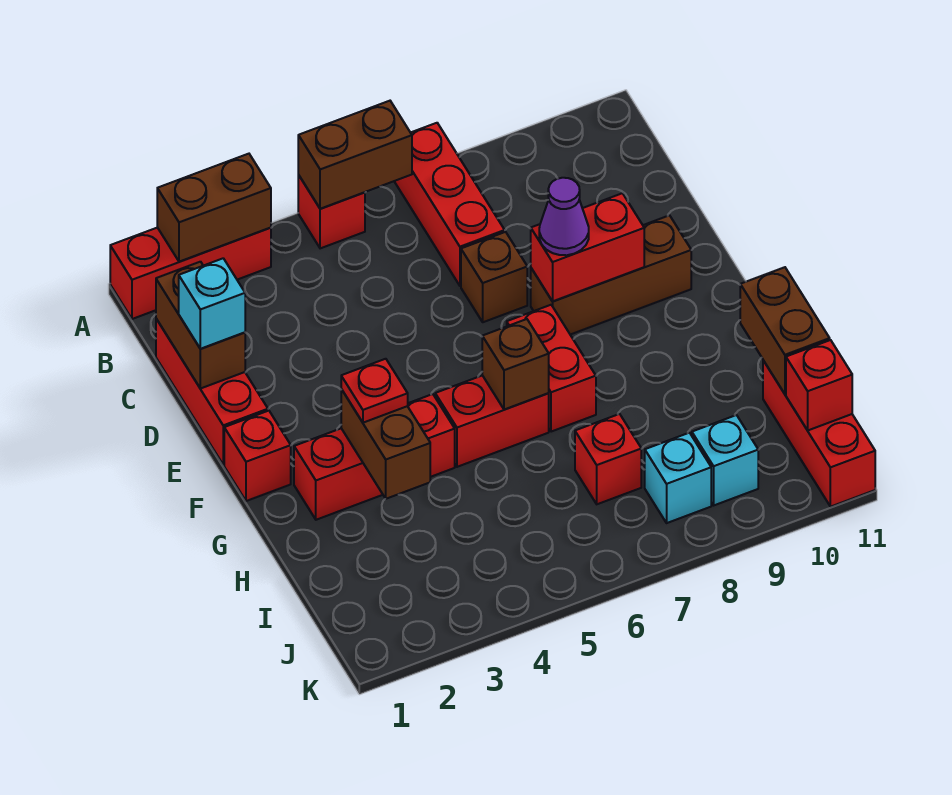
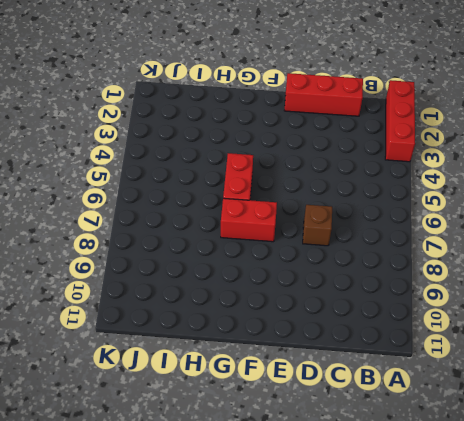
none -> red 1x1 brick [298,175,365,248]
none -> red 1x3 brick [394,123,505,286]
none -> brown 1x3 brick [531,215,691,335]

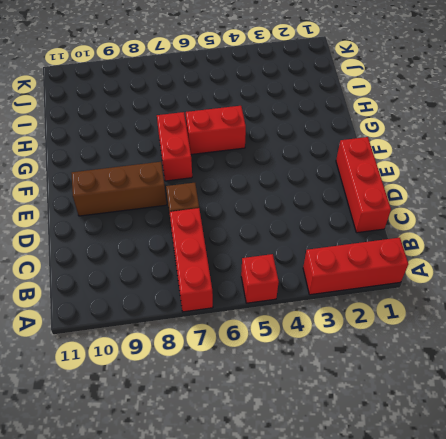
none -> red 1x1 brick [224,411,291,501]
none -> red 1x3 brick [294,394,455,520]
none -> red 1x1 brick [575,414,641,504]

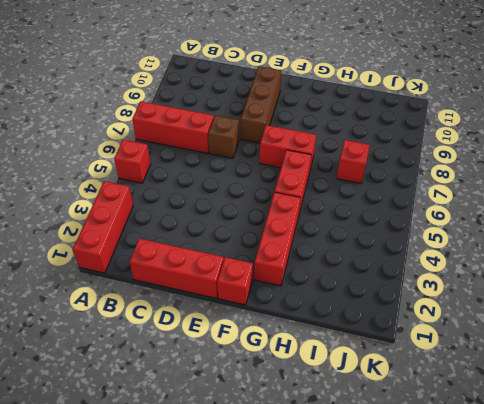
none -> red 1x3 brick [763,360,875,507]
none -> cyan 1x1 brick [645,433,711,523]
none -> cyan 1x1 brick [692,415,758,505]

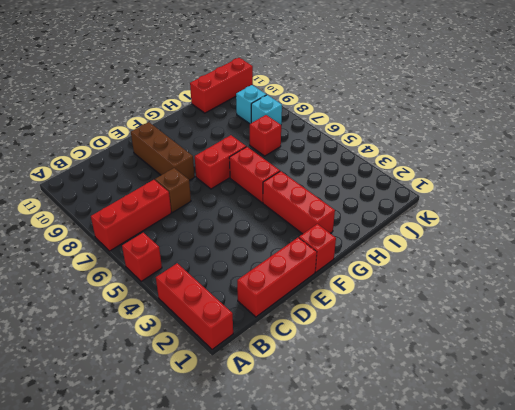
none -> brown 1x2 brick [157,154,271,262]
none -> brown 1x2 brick [298,101,412,209]
none -> brown 1x2 brick [156,262,245,389]

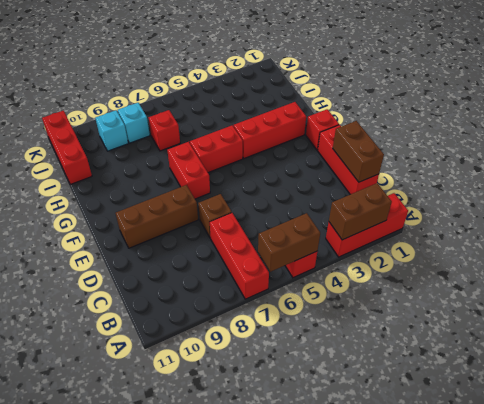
none -> red 1x2 brick [531,193,644,301]
none -> brown 1x2 brick [341,389,430,499]
none -> brown 1x1 brick [482,319,549,410]

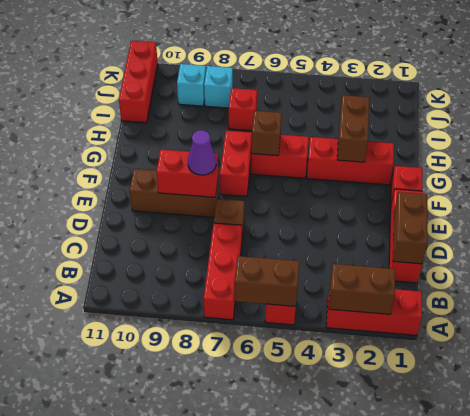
none -> brown 1x2 brick [740,267,830,394]
none -> red 1x1 brick [786,340,852,430]
none -> cyan 1x1 brick [179,258,245,349]

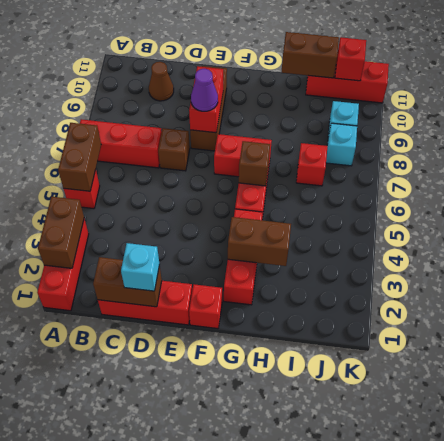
brown 1x1 cone [149,62,174,101] -> none
none -> red 1x1 plate [341,359,408,423]

